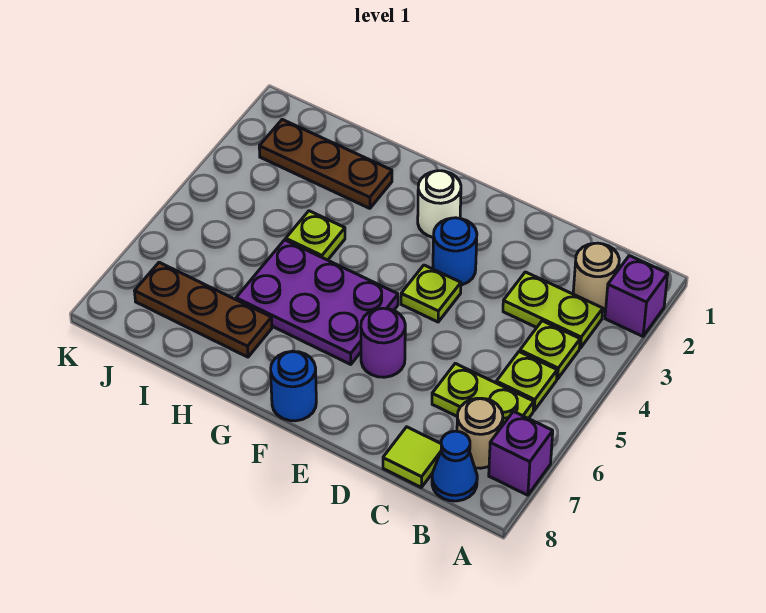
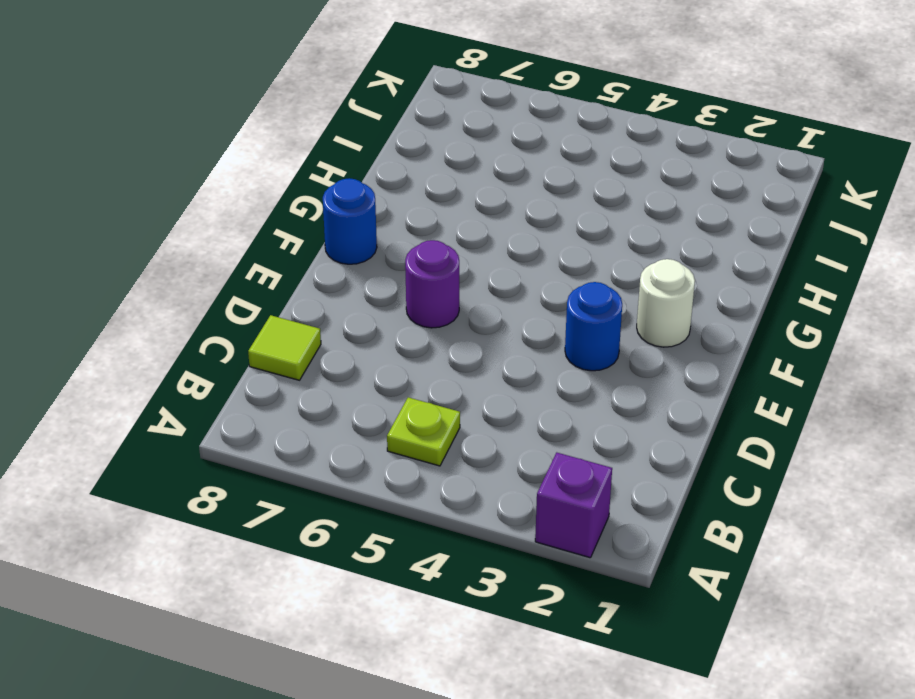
none -> purple 1x1 brick [489,411,553,495]
none -> tan 1x1 round brick [573,243,619,310]
none -> lime 1x2 plate [503,272,603,348]

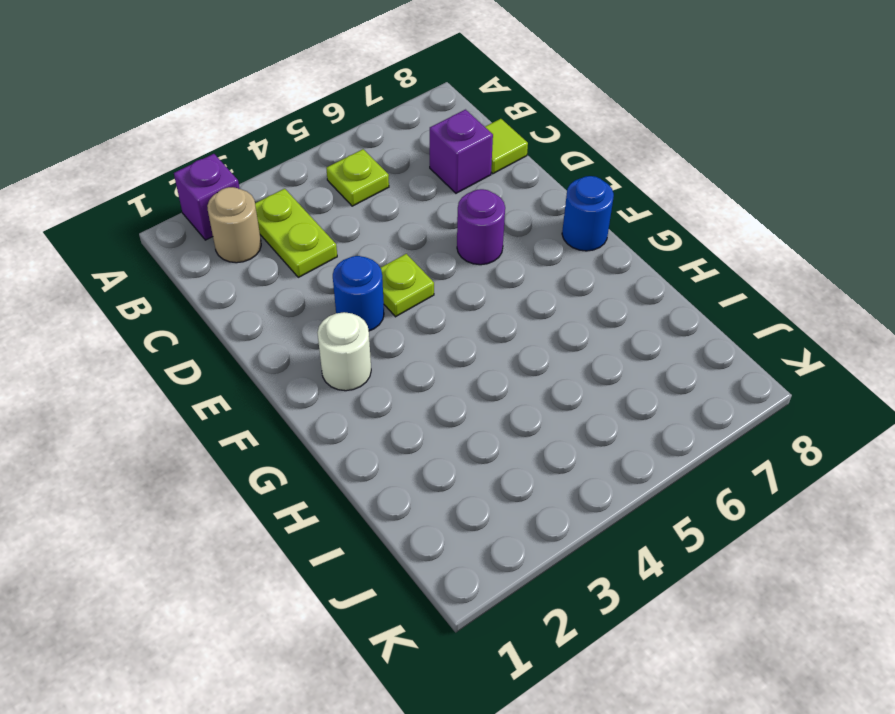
purple 1x1 brick [430,110,493,193] -> purple 1x1 brick moved to [489,411,553,495]
none -> lime 1x1 plate [520,321,580,379]
none -> lime 1x2 plate [432,363,534,426]
none -> tan 1x1 round brick [457,398,503,468]

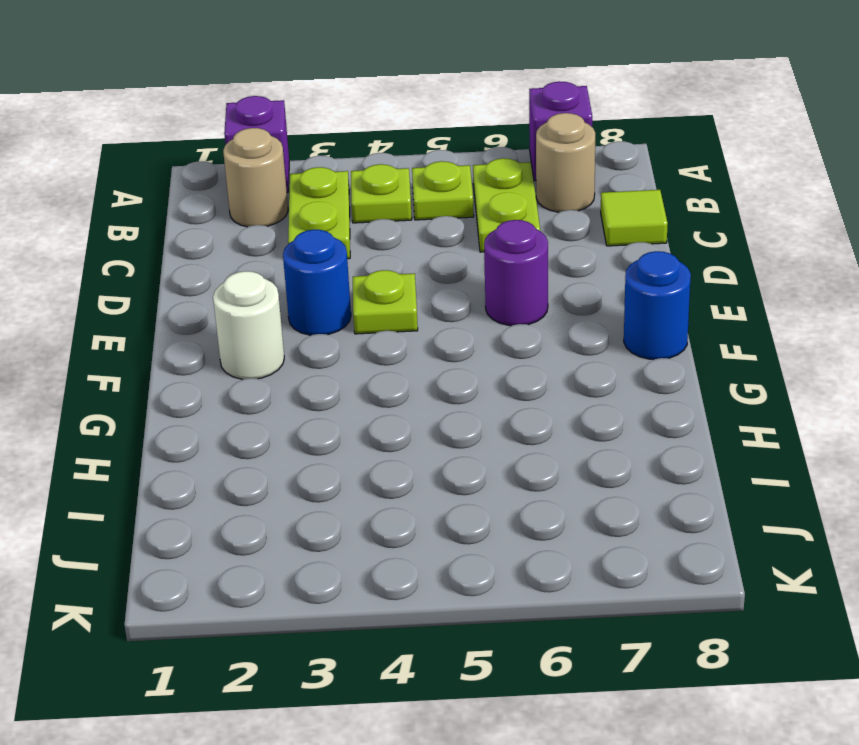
none -> blue 1x1 cone [432,431,477,501]
none -> purple 2x3 plate [236,240,398,365]
none -> brown 1x3 plate [259,120,392,208]

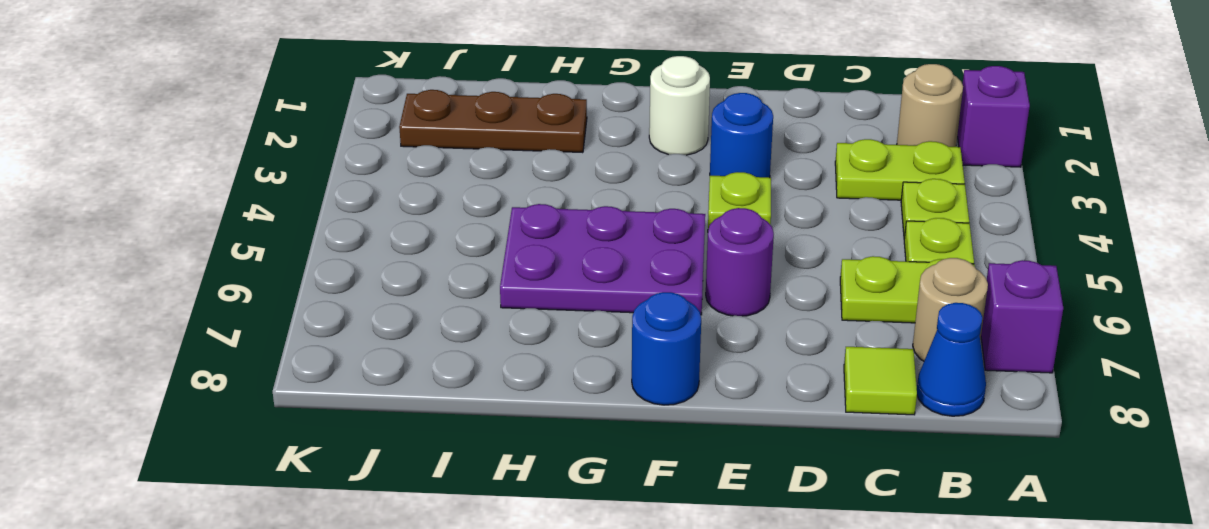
none -> lime 1x1 plate [286,211,345,260]
none -> brown 1x3 plate [135,262,272,357]

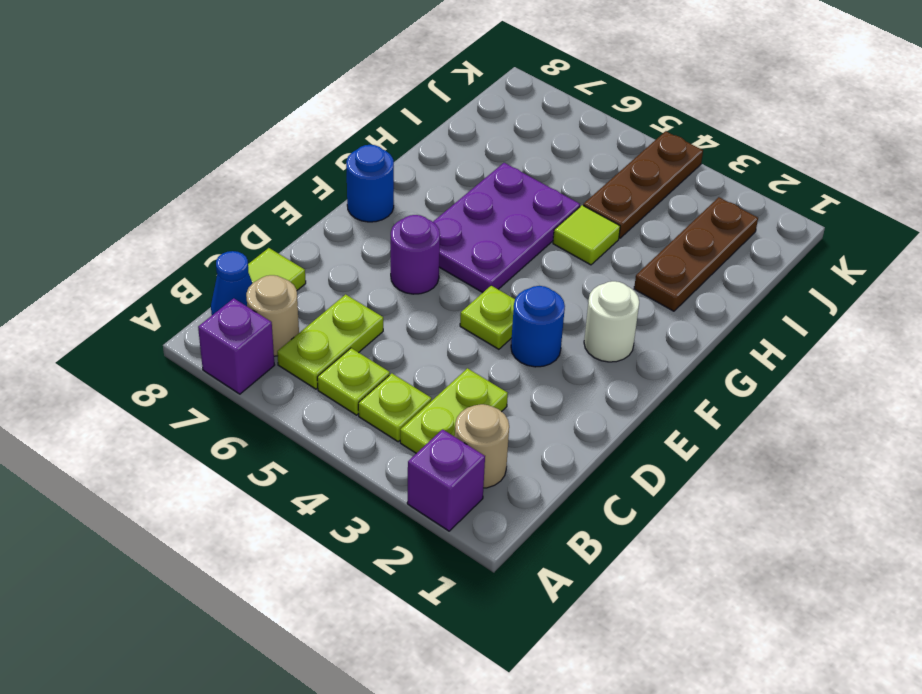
lime 1x1 tile [553,205,620,265] -> lime 1x1 plate [286,211,345,260]
brown 1x3 plate [583,131,703,238] -> brown 1x3 plate moved to [135,262,272,357]

